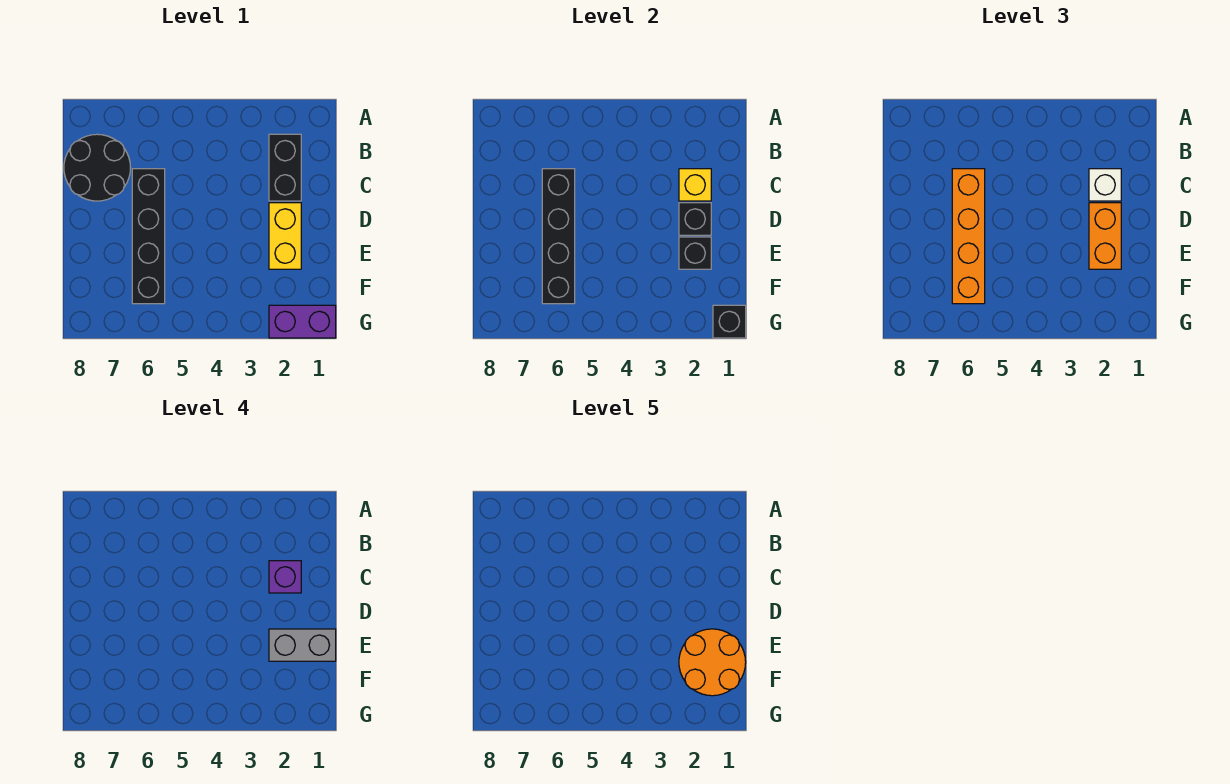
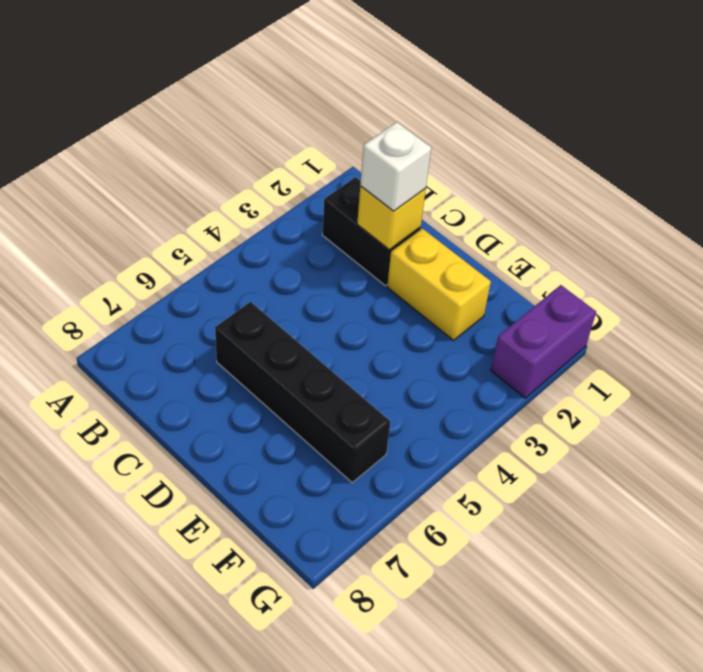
none -> black 2x2 round brick [64,134,131,201]
none -> black 1x4 brick [542,169,575,304]
none -> black 1x1 brick [679,203,711,235]

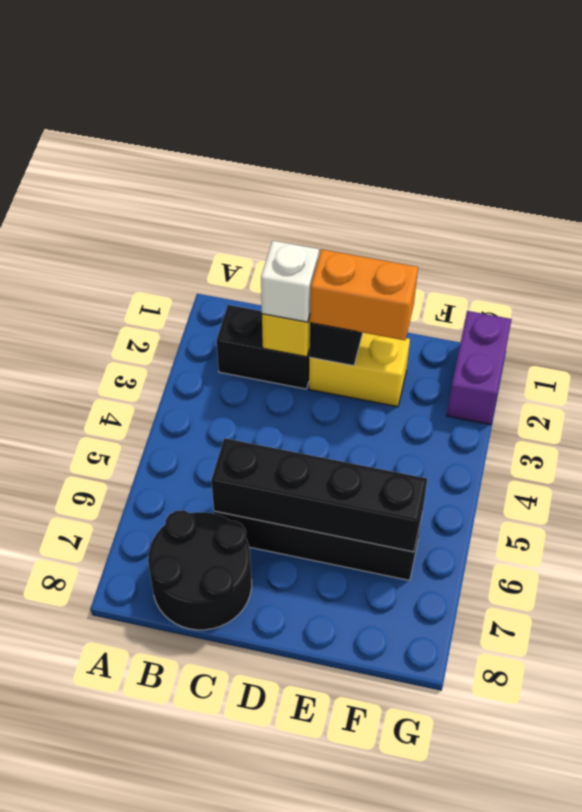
none -> black 1x1 brick [679,237,711,269]
none -> black 1x1 brick [713,305,746,338]
none -> orange 1x4 brick [952,169,985,304]

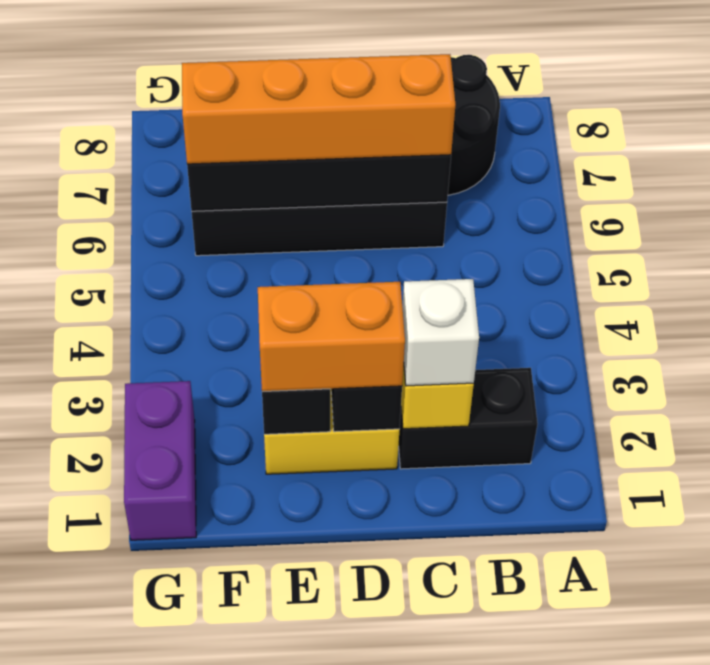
none -> black 1x1 brick [713,305,746,338]
none -> purple 1x1 brick [269,561,301,593]
none -> grey 1x2 brick [269,629,336,661]

